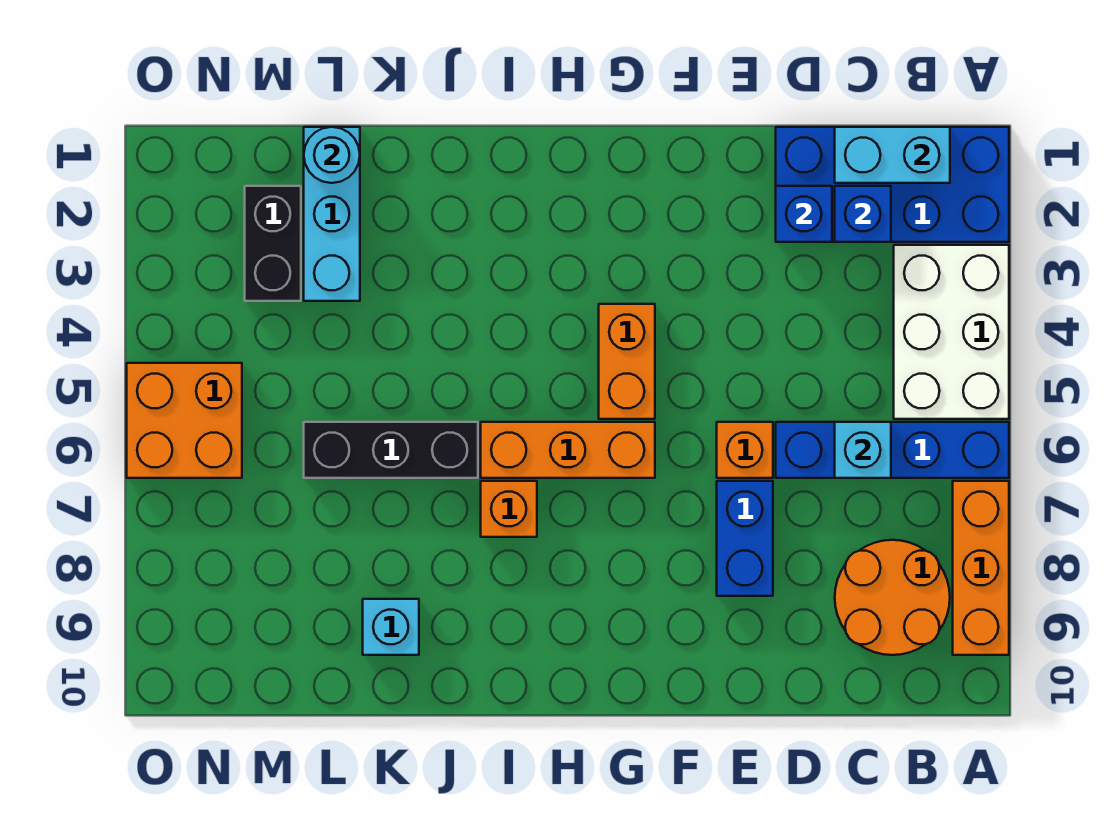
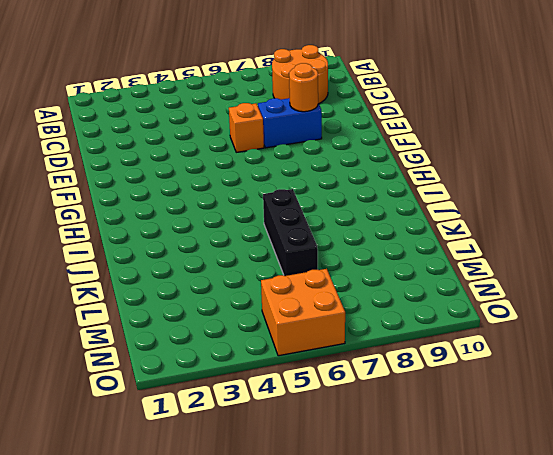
orange 1x1 round brick [289,63,318,112] -> none
none -> blue 2x4 brick [776,127,1009,242]
none -> white 2x3 brick [894,245,1009,419]
none -> blue 1x4 brick [776,422,1009,478]

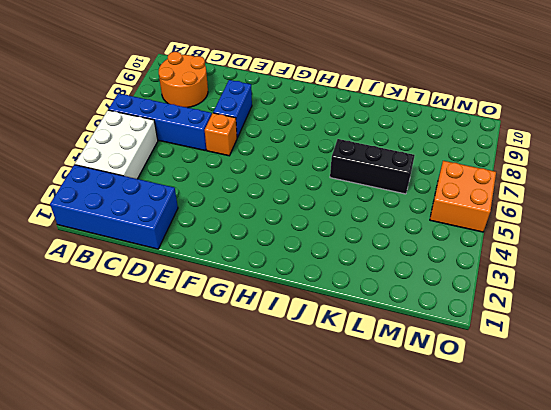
none -> orange 1x3 brick [953,481,1009,655]
none -> orange 1x2 brick [599,304,655,419]
none -> orange 1x3 brick [481,422,655,478]

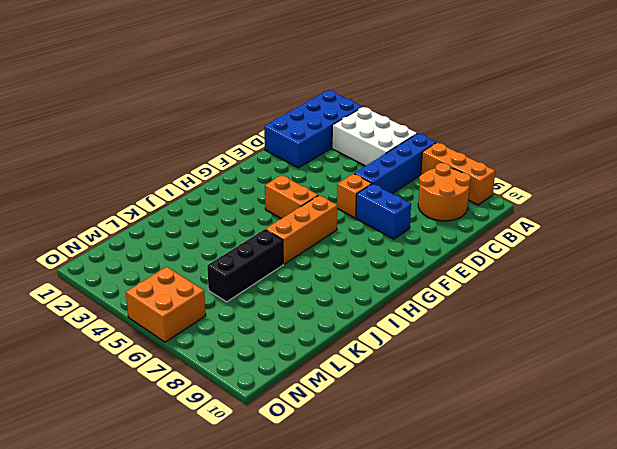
none -> orange 1x1 brick [481,481,537,537]
none -> cyan 1x1 brick [363,599,419,655]
none -> cyan 1x3 brick [304,127,360,301]

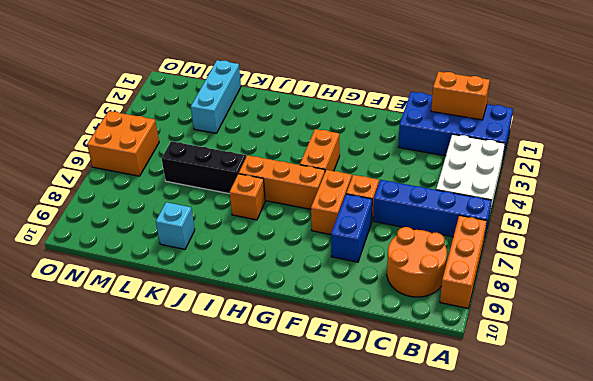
orange 1x2 brick [431,72,490,120] -> cyan 1x2 brick [835,127,950,183]
orange 1x2 brick [311,170,352,235] -> none
none -> black 1x2 brick [245,186,301,301]
none -> blue 1x1 brick [835,186,891,242]
none -> cyan 1x1 brick [835,422,891,478]

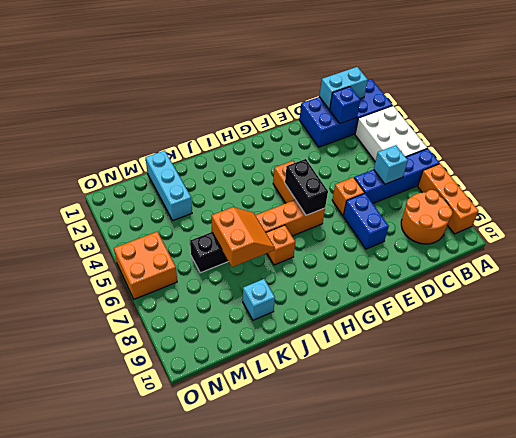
black 1x2 brick [285,159,328,215] -> black 1x2 brick moved to [245,186,301,301]
orange 2x2 slope [212,207,275,267] -> none
none -> blue 1x1 brick [776,186,832,242]
none -> cyan 1x1 round brick [304,127,360,183]

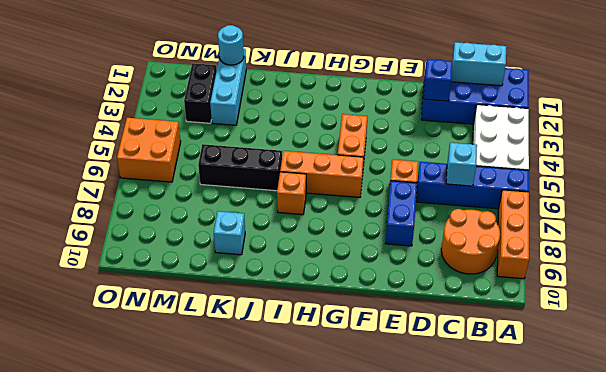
none -> blue 1x1 brick [835,186,891,242]

